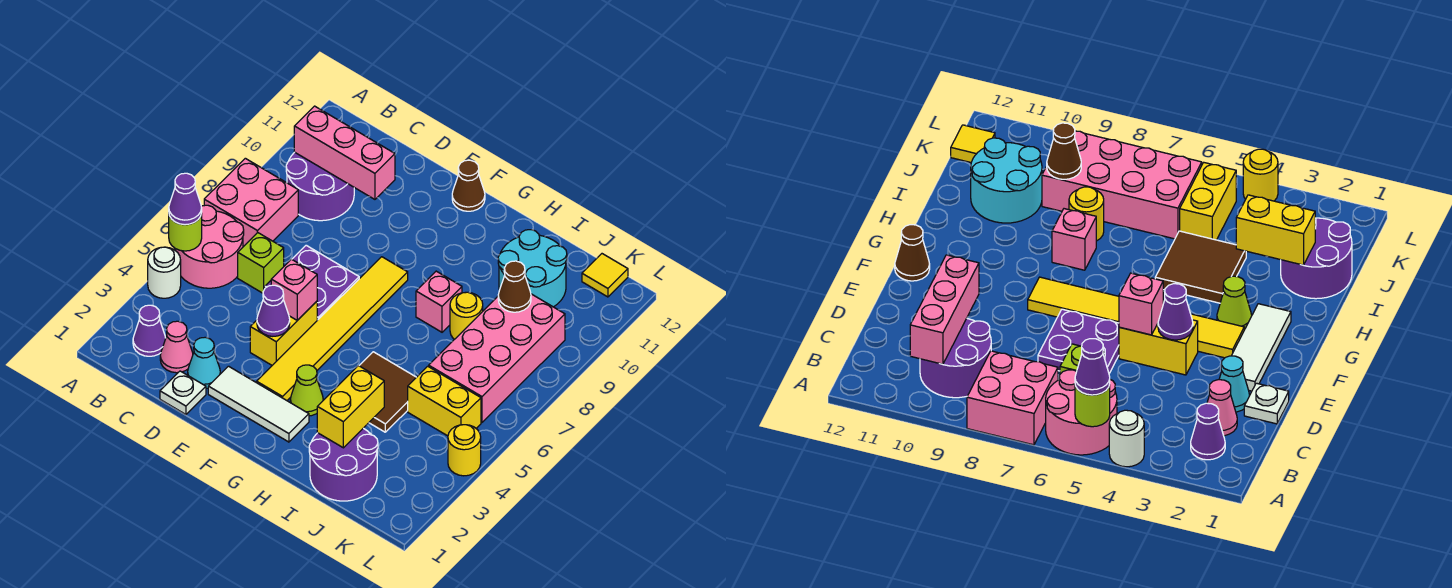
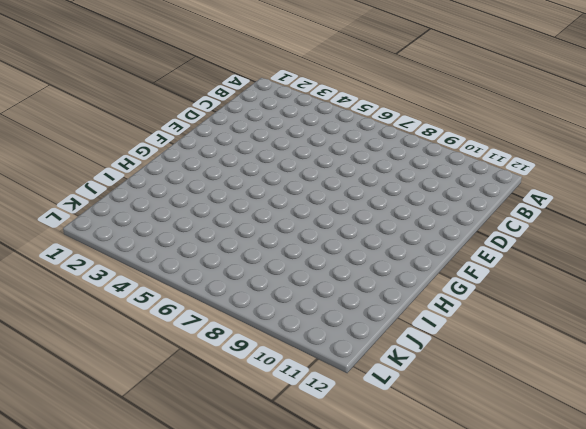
none -> white 1x1 round brick [148,247,181,298]
none -> pink 2x2 round brick [176,205,244,288]
none -> pink 2x2 brick [204,158,298,247]
none -> purple 1x1 cone [133,305,166,356]

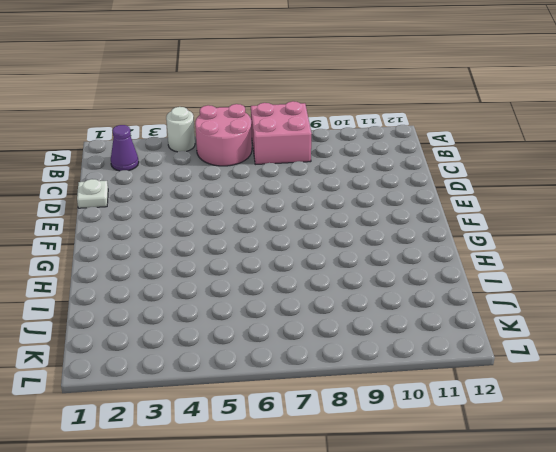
none -> purple 2x2 round brick [286,152,354,221]
none -> pink 1x1 cone [160,321,193,373]
none -> lime 1x1 brick [238,233,284,293]
none -> cyan 1x1 cone [188,337,220,388]

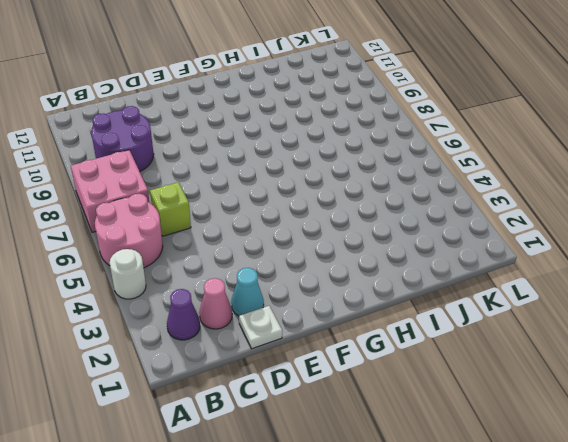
none -> purple 2x2 plate [265,245,359,320]
none -> white 1x3 tile [208,366,309,442]
none -> yellow 1x2 brick [250,301,317,365]
none -> yellow 1x6 tile [257,257,408,400]

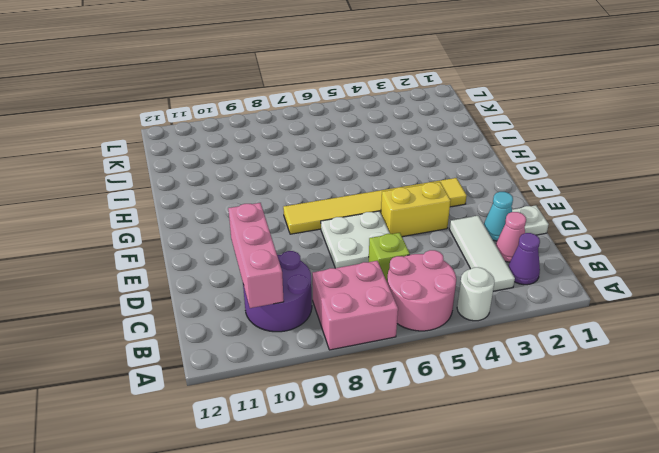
white 1x3 tile [449,216,515,291] -> white 1x3 tile moved to [208,366,309,442]
white 2x2 plate [321,211,390,268] -> purple 2x2 plate [265,245,359,320]
none -> brown 1x1 cone [452,160,485,211]
none -> lime 1x1 cone [290,365,323,416]
none -> brown 2x2 tile [359,352,416,432]
none -> pink 1x1 brick [416,271,462,332]

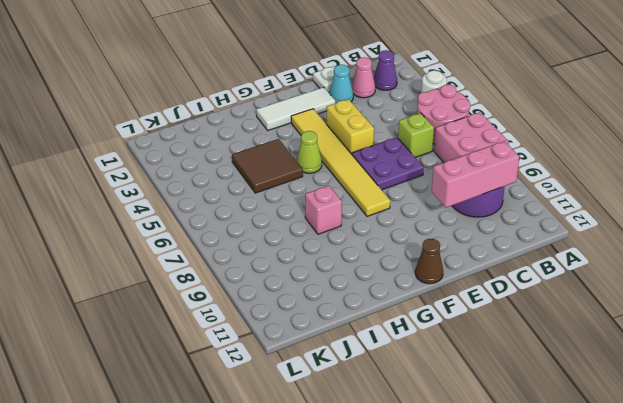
lime 1x1 cone [297,131,322,173] -> lime 1x1 cone moved to [290,365,323,416]
none -> purple 2x2 round brick [309,428,378,501]
none -> yellow 1x1 round brick [450,292,483,339]
none -> cyan 2x2 round brick [498,230,567,307]
none -> yellow 1x2 brick [408,366,481,436]

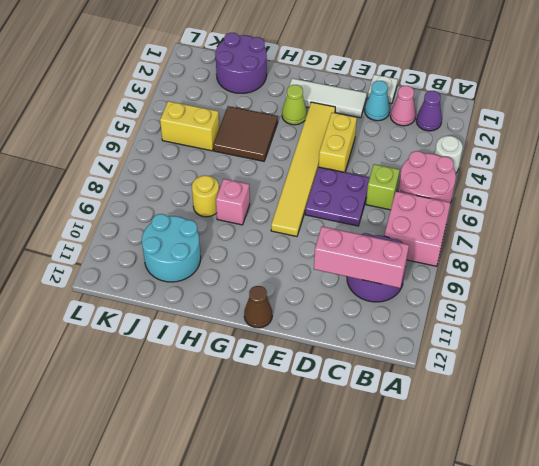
none -> pink 2x4 brick [429,294,565,423]
none -> yellow 1x1 tile [582,254,628,297]
none -> yellow 1x1 round brick [448,425,481,476]
none -> lime 1x1 round brick [169,213,202,251]

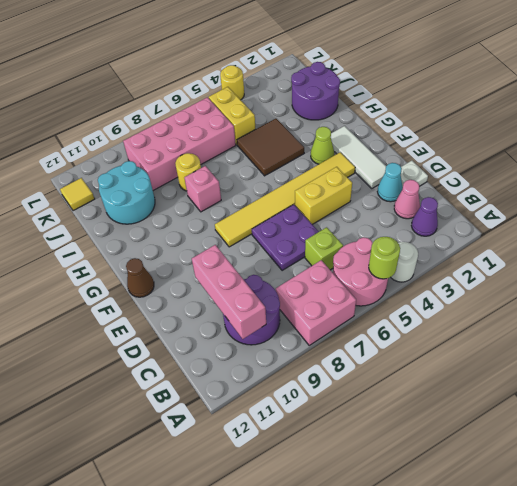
none -> purple 1x1 cone [257,285,290,336]
none -> pink 1x1 brick [271,259,317,320]
none -> yellow 1x2 brick [317,366,384,448]
none -> brown 1x1 cone [498,261,531,312]

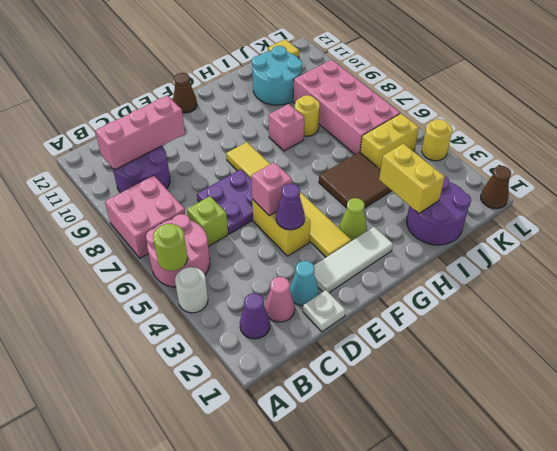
brown 1x1 cone [481,166,511,209] -> brown 1x1 cone moved to [498,261,531,312]
none -> purple 1x1 cone [169,173,202,225]

